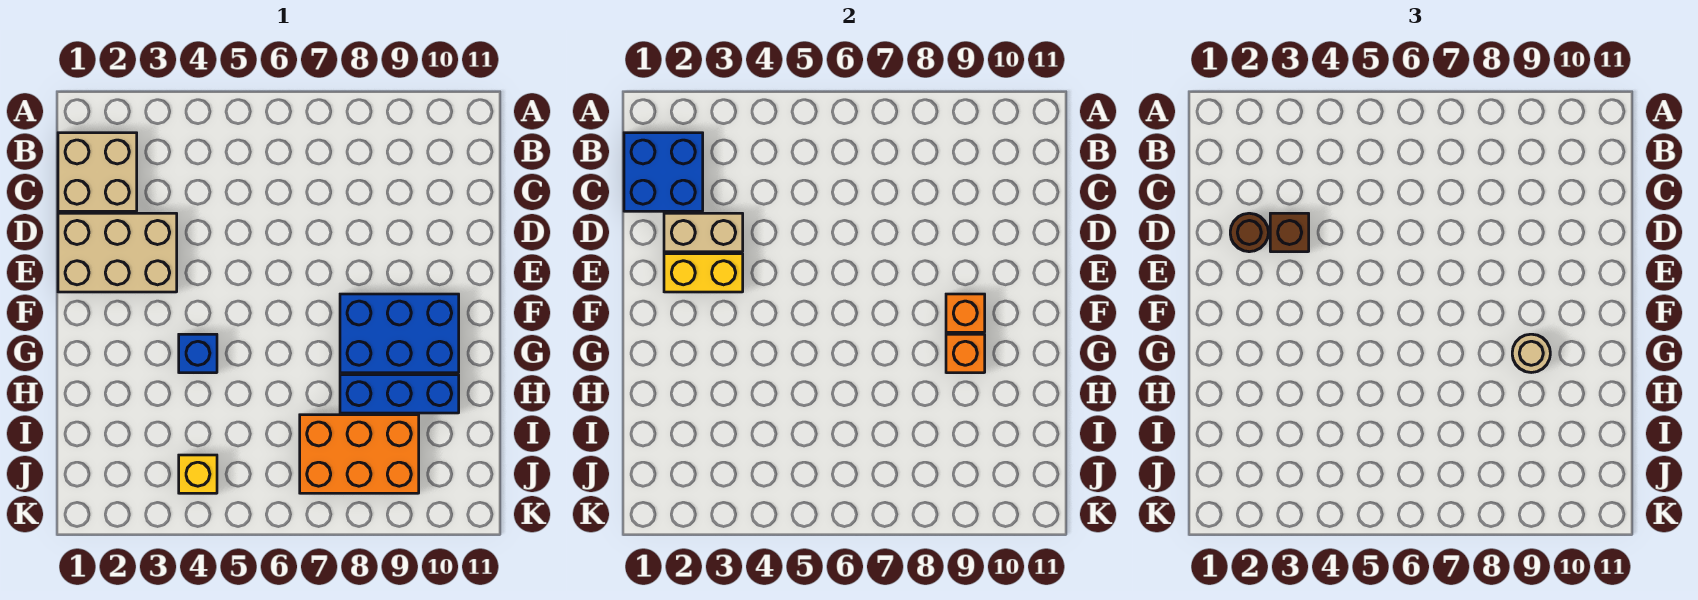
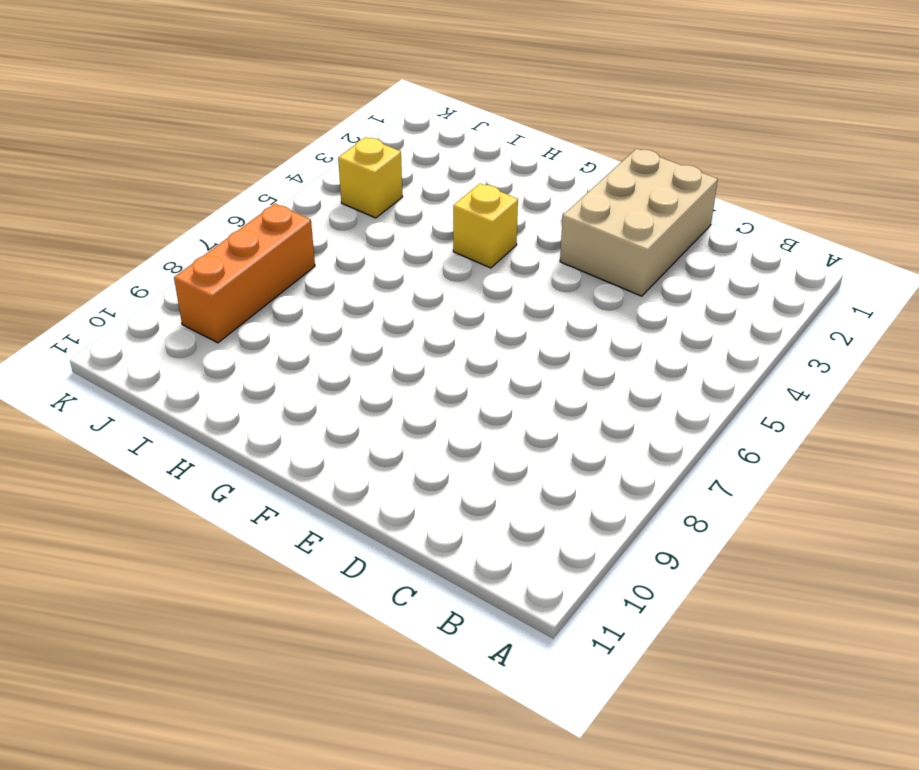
yellow 1x1 brick [453,184,518,268] -> blue 1x1 brick [179,334,217,373]
orange 1x3 brick [174,204,315,343] -> orange 2x3 brick [300,415,419,493]
none -> tan 2x2 brick [58,133,137,211]
none -> blue 2x3 brick [340,294,459,373]
none -> blue 1x3 brick [340,375,459,413]

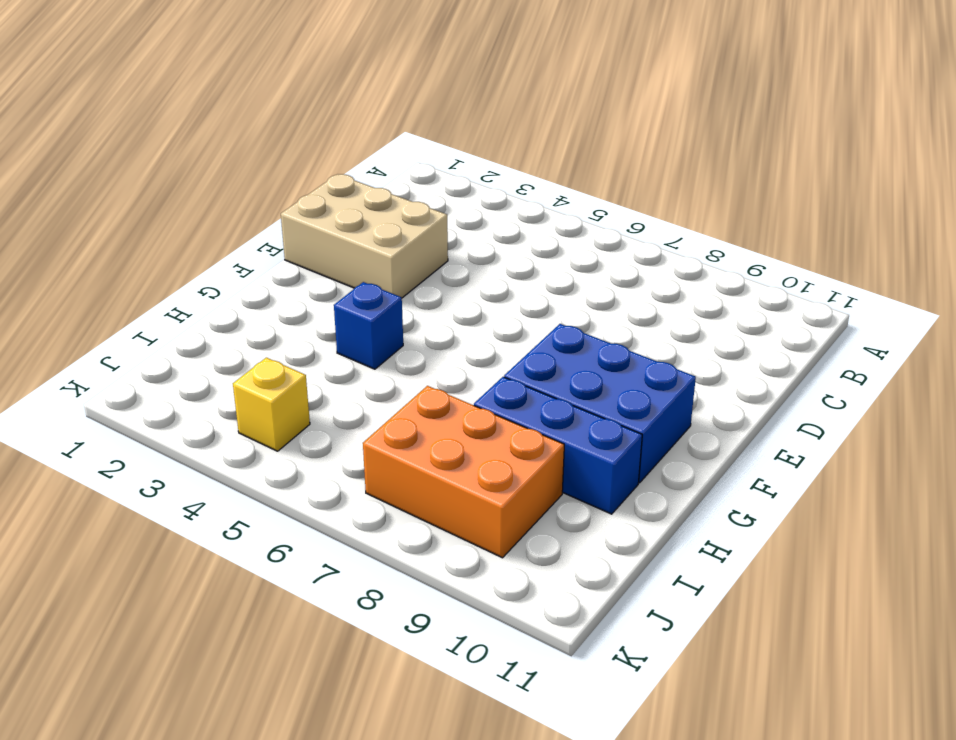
none -> tan 2x2 brick [58,133,137,211]
none -> blue 2x2 brick [624,133,703,211]
none -> tan 1x2 brick [664,213,743,252]

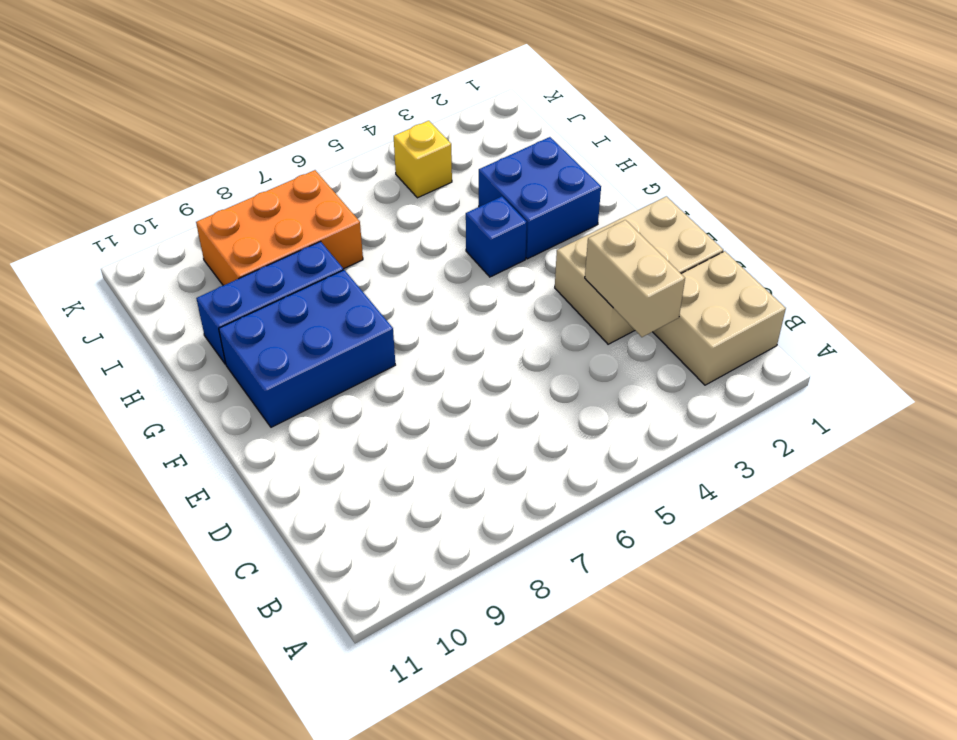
tan 1x2 brick [585,220,685,337] -> tan 1x2 brick turned to [664,213,743,252]
blue 2x2 brick [479,137,601,259] -> blue 2x2 brick moved to [624,133,703,211]
none -> yellow 1x2 brick [664,254,743,292]
none -> orange 1x1 brick [946,294,985,332]
none -> orange 1x1 brick [946,334,985,373]

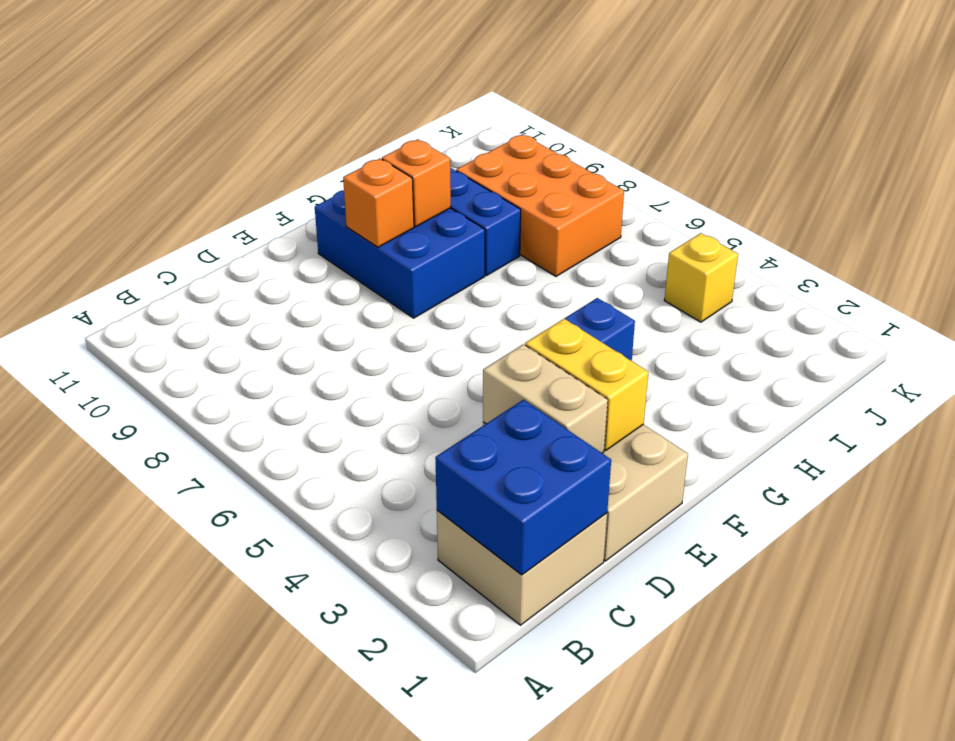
none -> brown 1x1 round brick [1230,213,1268,252]
none -> brown 1x1 brick [1270,213,1309,252]
none -> tan 1x1 round brick [1512,334,1550,373]

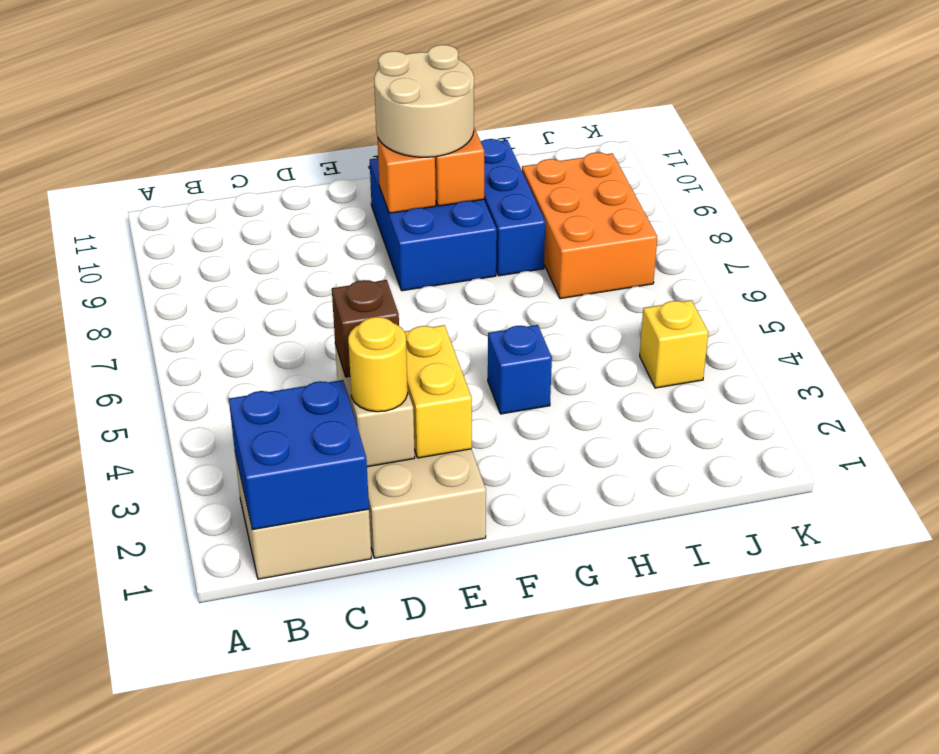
yellow 1x1 round brick [348,317,408,412] -> brown 1x1 round brick [1230,213,1268,252]
tan 2x2 round brick [374,45,474,157] -> tan 1x1 round brick [1512,334,1550,373]

